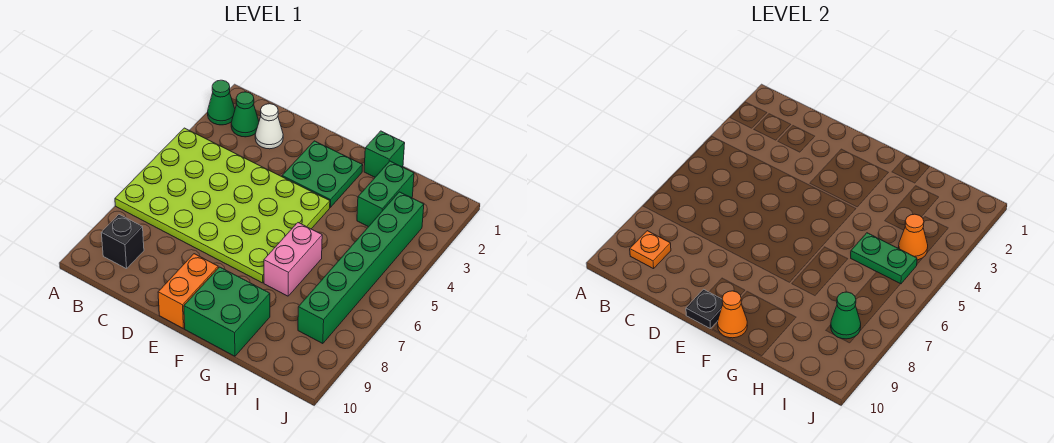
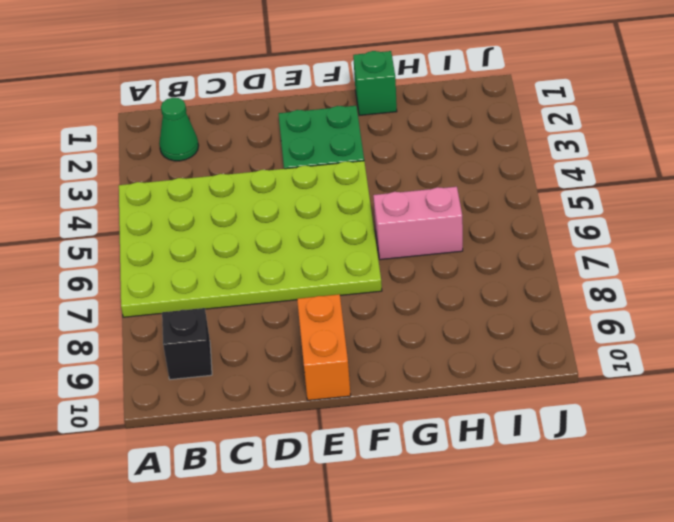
pink 1x2 brick [373,187,463,260] -> pink 1x2 brick turned to [264,223,322,296]
none -> green 1x1 cone [208,80,235,125]
none -> white 1x1 cone [255,104,283,149]
none -> green 2x2 brick [184,267,270,356]

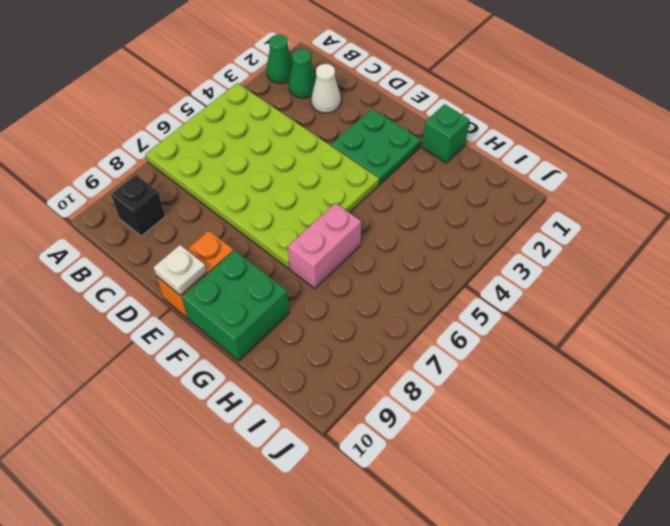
white 1x1 plate [154,245,206,295] -> black 1x1 plate [686,289,723,329]
none -> green 1x2 brick [357,161,414,227]
none -> green 1x6 brick [298,192,424,344]
none -> orange 1x1 plate [630,231,671,269]

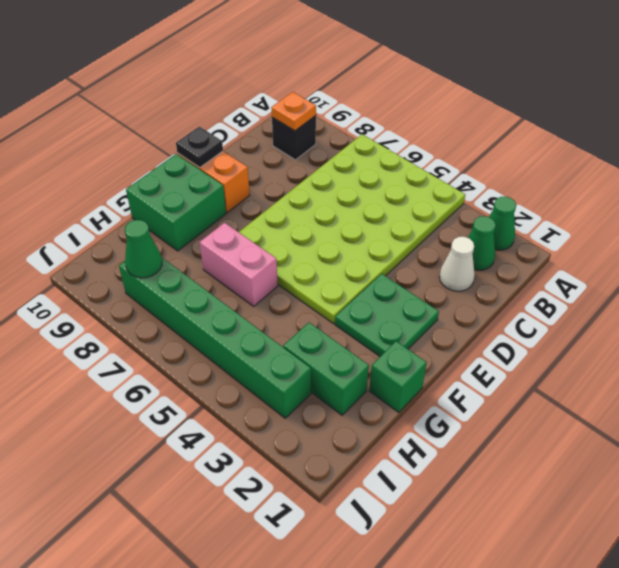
none -> orange 1x1 cone [718,291,747,338]
none -> green 1x2 plate [851,233,917,284]
none -> orange 1x1 cone [899,214,928,260]

